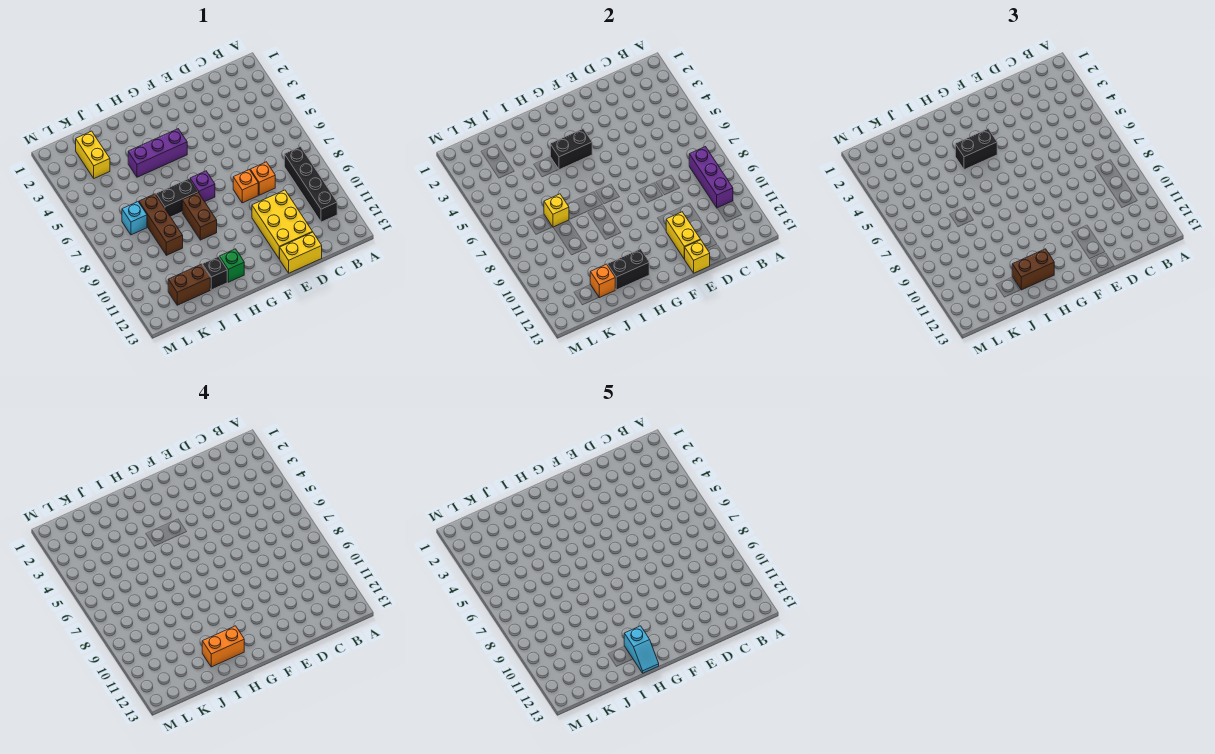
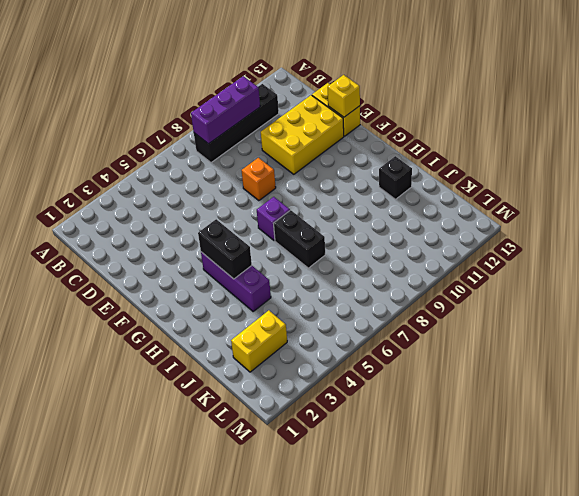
none -> orange 1x1 brick [250,162,275,195]
none -> brown 1x2 brick [182,193,217,240]
none -> green 1x1 brick [219,249,244,282]

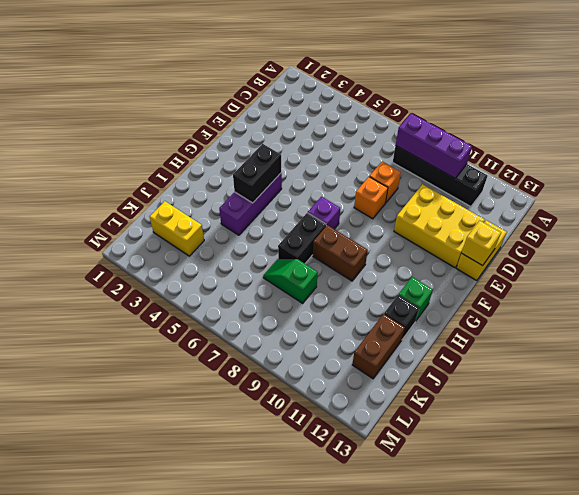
green 1x2 slope [263,259,318,303] -> brown 1x3 brick [139,194,183,255]
none -> cyan 1x1 brick [122,202,147,235]
none -> yellow 1x2 brick [666,212,701,259]
none -> black 1x2 brick [607,249,649,290]

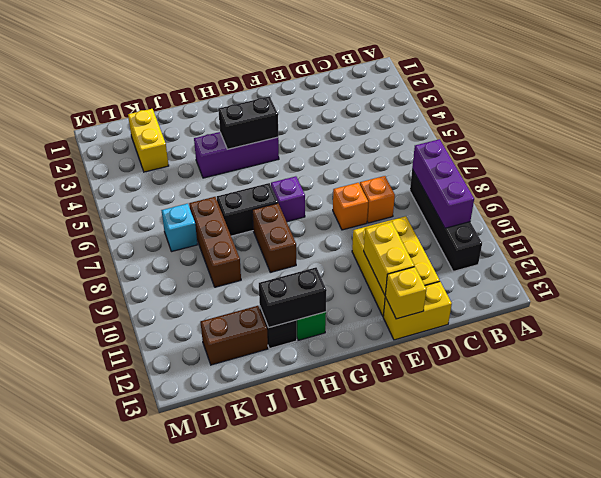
none -> yellow 1x1 brick [544,194,569,227]
none -> orange 1x1 brick [590,264,615,298]
none -> black 1x2 brick [955,129,997,170]

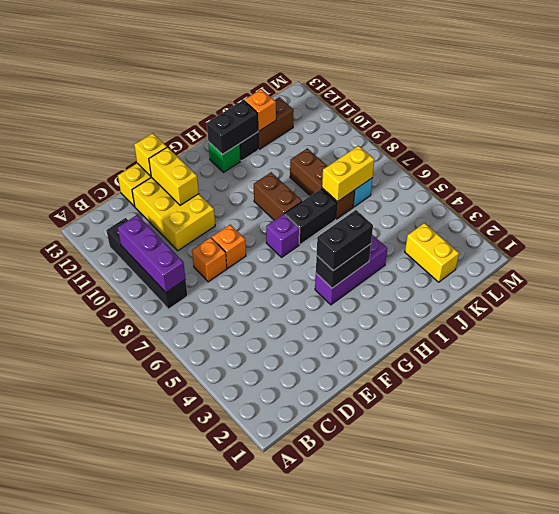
yellow 1x2 brick [322,146,374,202] -> yellow 1x1 brick [544,194,569,227]
none -> brown 1x2 brick [1012,249,1054,290]
none -> orange 1x2 brick [202,626,244,667]
none -> cyan 1x2 slope [624,626,659,673]

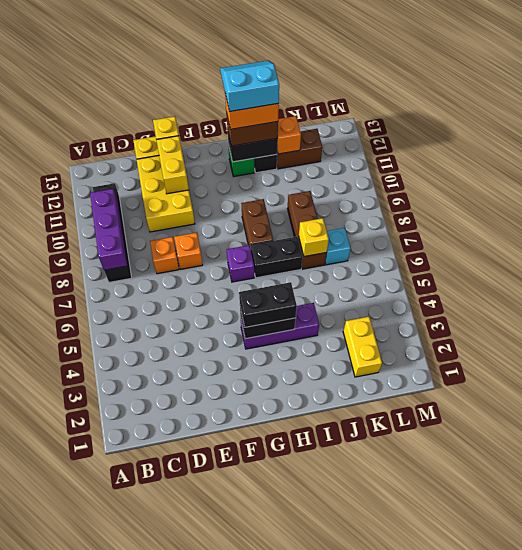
cyan 2x2 slope [220,61,279,111] -> cyan 1x2 slope [624,626,659,673]

